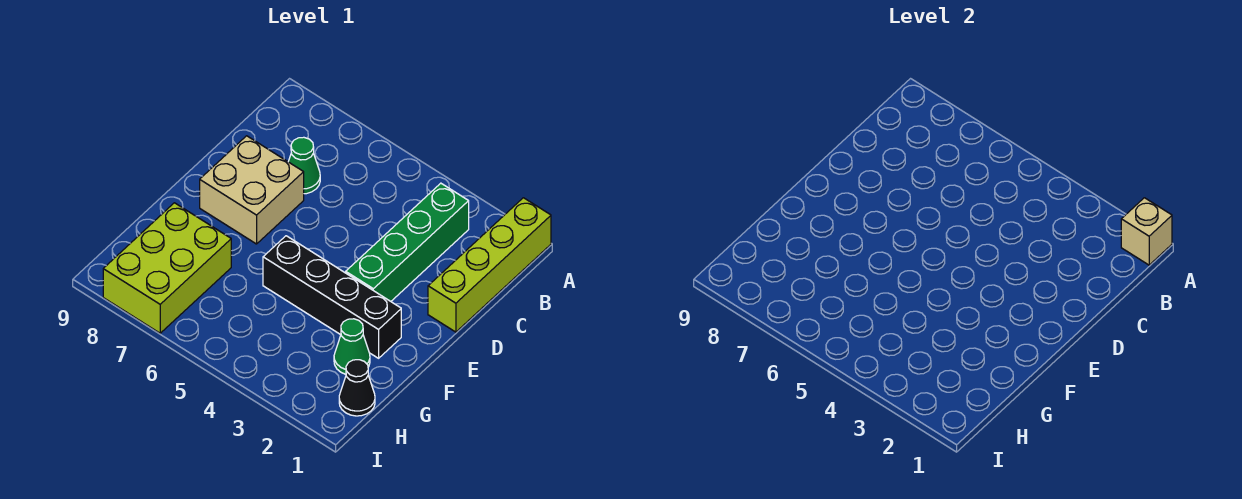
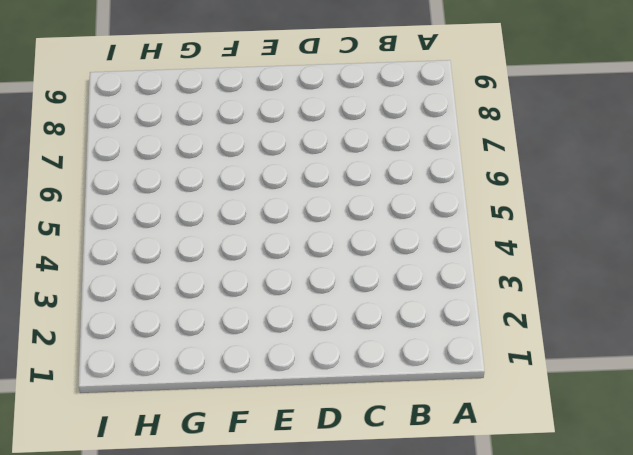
none -> lime 1x4 brick [428,198,551,332]
none -> green 1x4 brick [346,183,469,301]

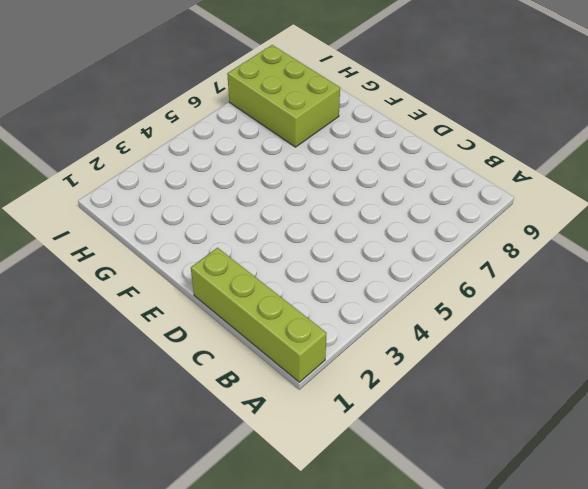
none -> green 1x4 brick [346,183,469,301]
none -> green 1x1 cone [288,137,320,194]

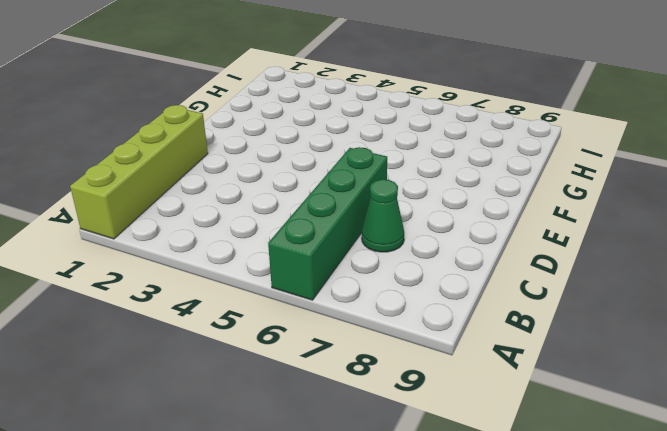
green 1x4 brick [268,147,387,300] -> green 1x4 brick moved to [346,183,469,301]
none -> tan 2x2 brick [200,136,304,244]
none -> black 1x4 brick [263,236,401,358]

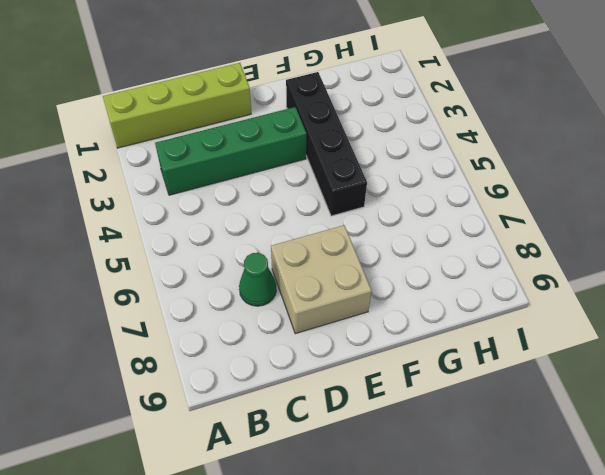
none -> green 1x1 cone [334,319,370,374]
none -> lime 2x3 brick [103,203,231,333]

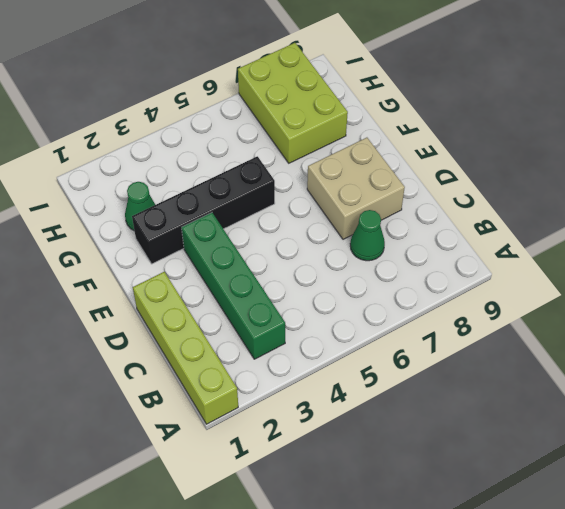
none -> black 1x1 cone [339,360,375,416]
none -> tan 1x1 brick [1121,198,1172,265]

